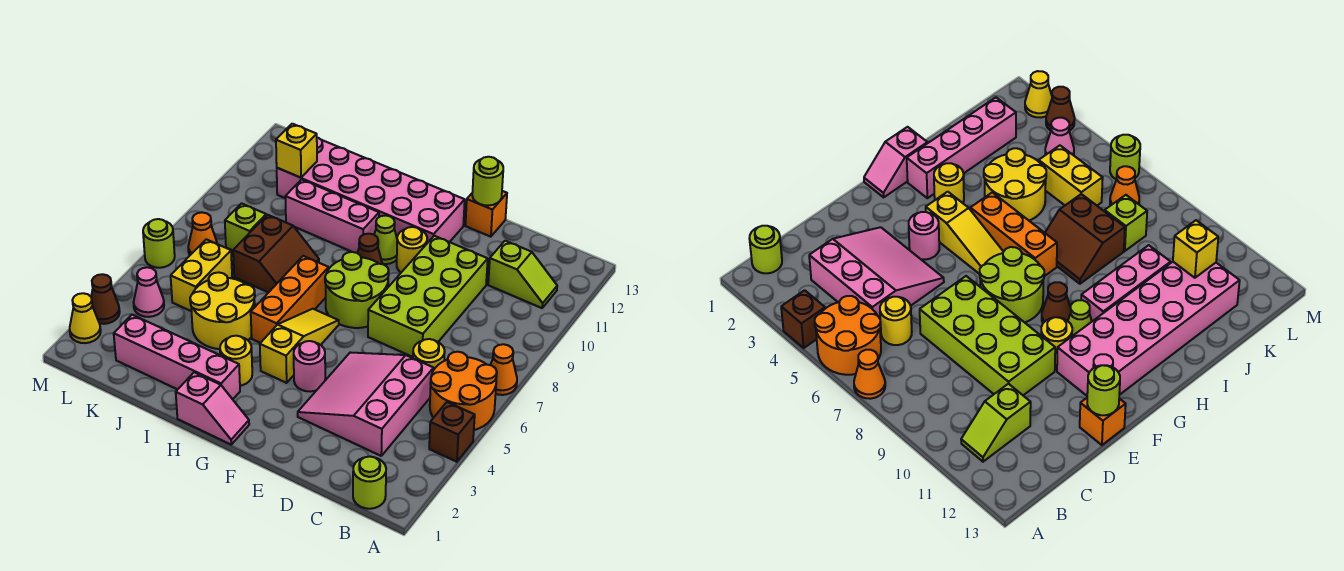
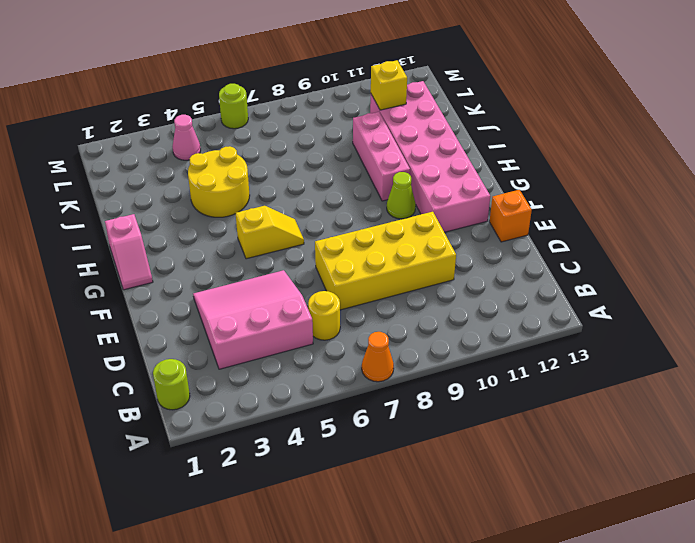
yellow 2x4 brick [315,212,456,310] -> lime 2x4 brick [368,236,488,357]
yellow 1x2 slope [236,206,304,259] -> yellow 1x3 slope [260,309,339,383]
none -> brown 1x1 brick [429,402,475,462]
none -> orange 2x2 round brick [430,352,497,430]
none -> lime 1x2 slope [488,241,557,308]
none -> pink 1x1 round brick [294,341,325,392]

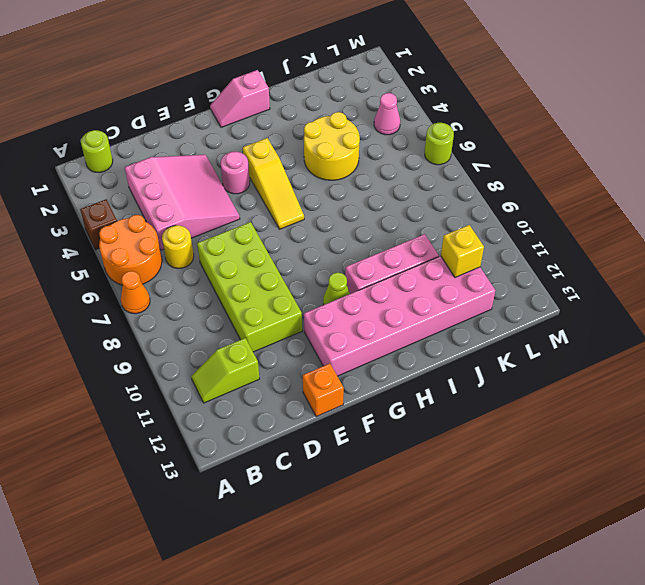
none -> lime 2x2 round brick [325,252,389,328]
none -> yellow 1x1 round brick [397,227,427,272]
none -> brown 1x1 cone [358,234,382,264]
none -> pink 1x4 brick [114,315,240,399]

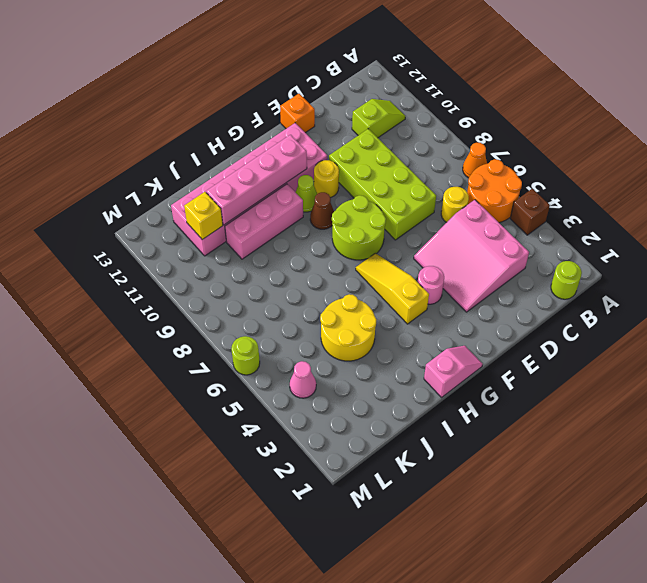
pink 1x4 brick [206,135,307,225] -> pink 1x4 brick moved to [114,315,240,399]
none -> yellow 1x1 round brick [220,336,252,386]
none -> orange 1x3 brick [251,256,329,343]
none -> brown 2x2 slope [233,215,319,292]
none -> yellow 1x2 brick [171,239,232,311]

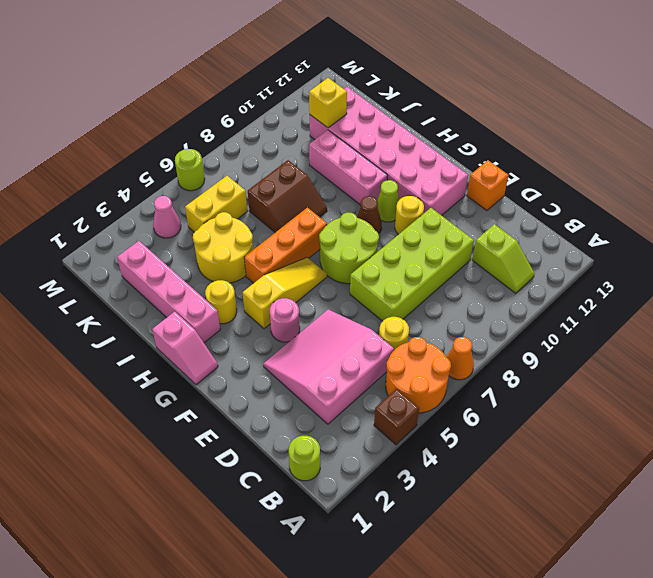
none -> lime 1x1 brick [225,203,266,250]
none -> orange 1x1 cone [188,212,217,255]
none -> yellow 1x1 cone [70,293,101,343]
none -> brown 1x1 cone [91,274,120,324]

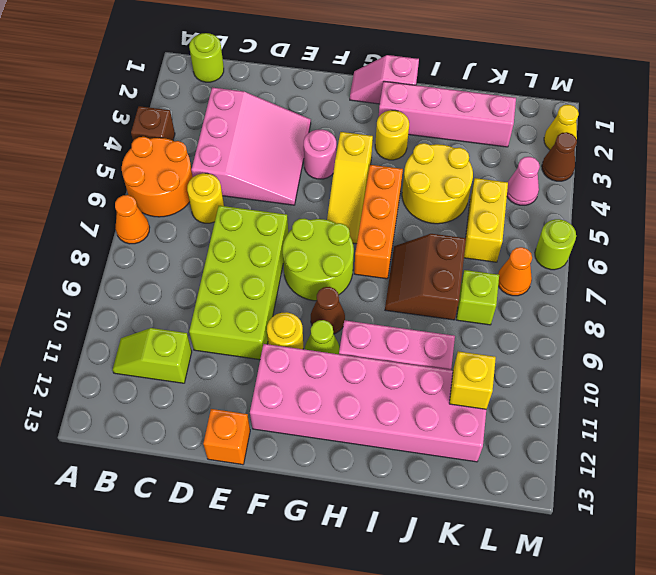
none -> lime 1x1 round brick [472,157,503,206]

